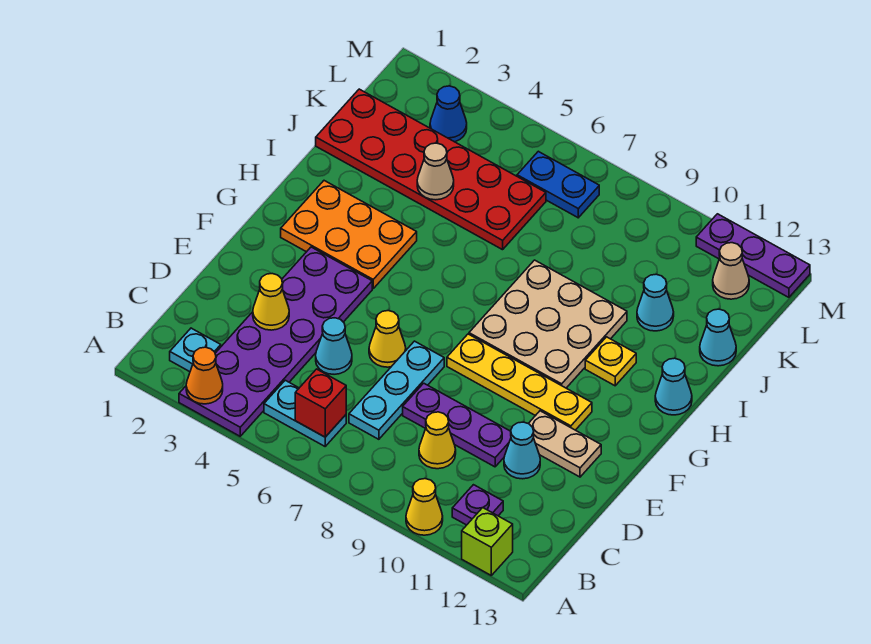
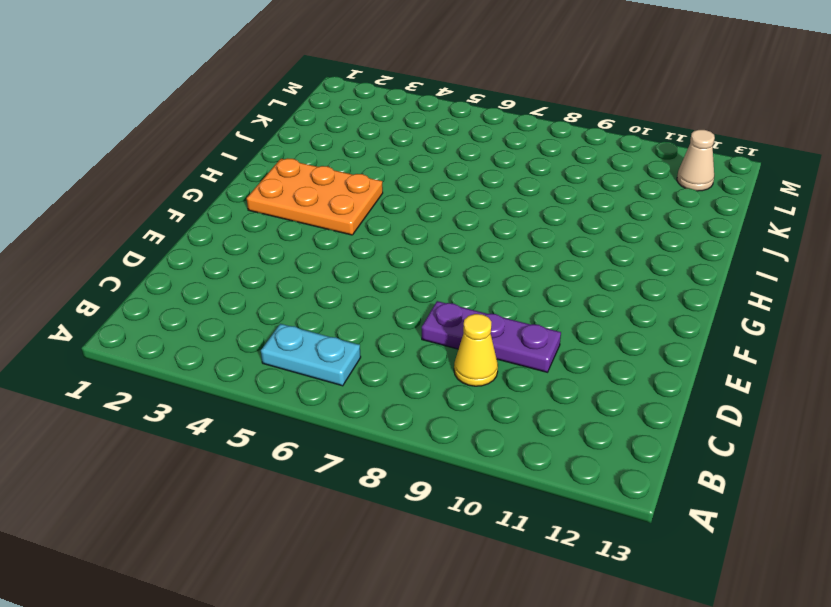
none -> purple 2x6 plate [179,247,372,436]
none -> yellow 1x1 cone [406,479,443,535]
none -> lime 1x1 brick [462,508,513,575]

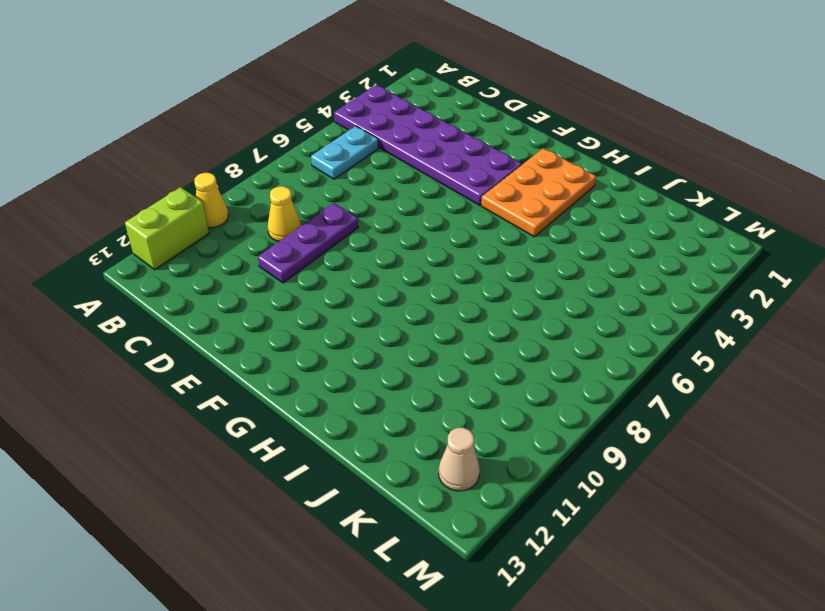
lime 1x2 brick [125,187,209,270] -> lime 1x1 brick [462,508,513,575]
none -> cyan 1x1 plate [170,328,221,372]
none -> purple 1x1 plate [452,485,503,525]
none -> cyan 1x3 plate [349,341,444,439]

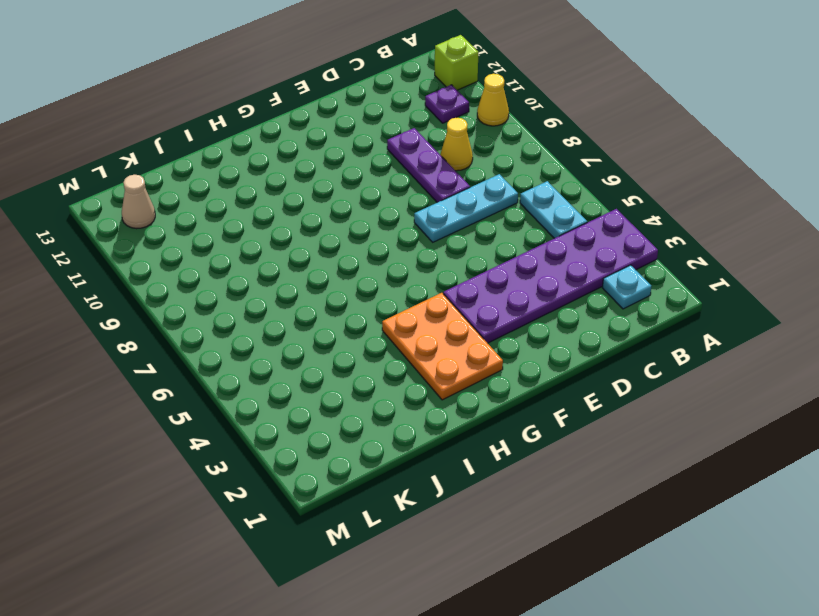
none -> cyan 1x1 cone [316,318,352,374]
none -> cyan 1x1 cone [504,422,540,479]
none -> yellow 1x1 cone [369,311,406,367]

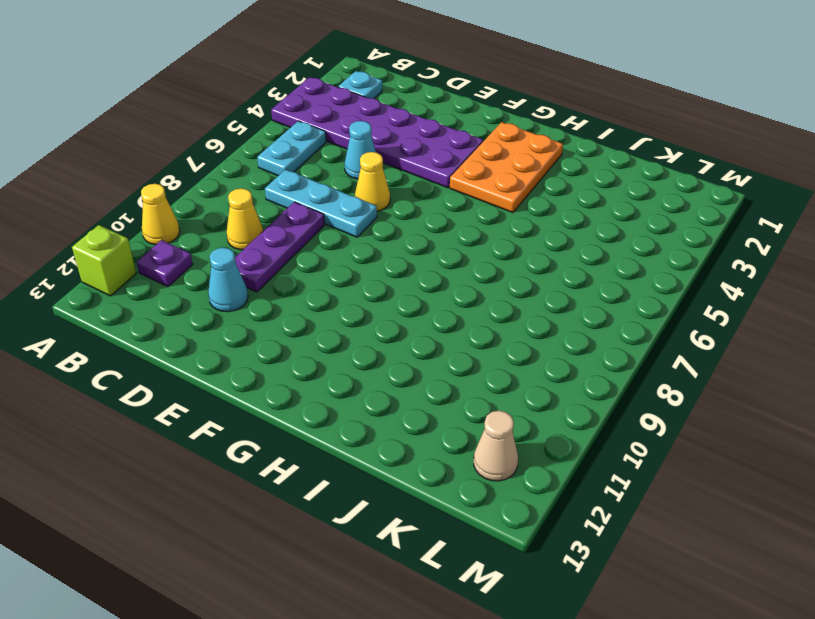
none -> tan 1x2 plate [528,411,601,477]
none -> yellow 1x4 plate [447,334,592,430]
none -> tan 3x3 plate [469,260,627,388]

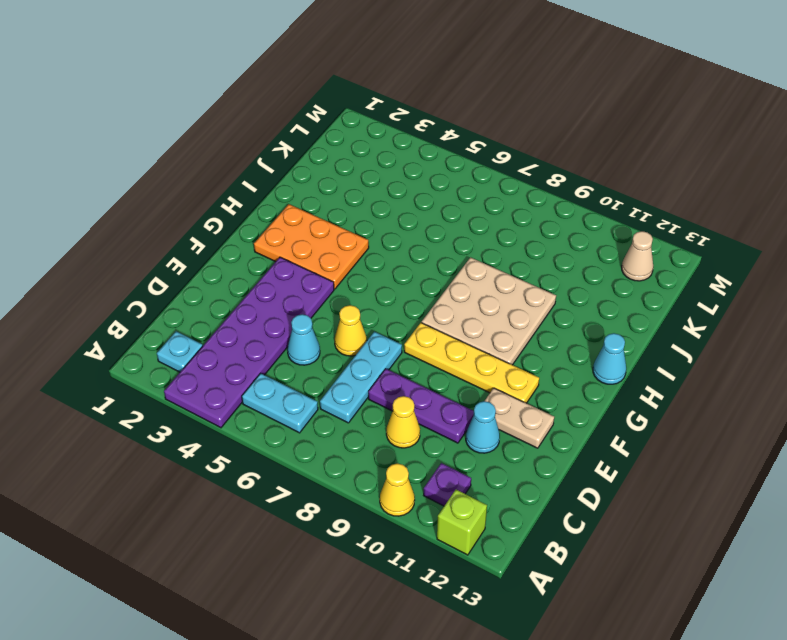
none -> yellow 1x1 plate [585,337,636,386]
none -> red 2x6 plate [316,89,546,250]
none -> cyan 1x1 cone [637,274,674,331]

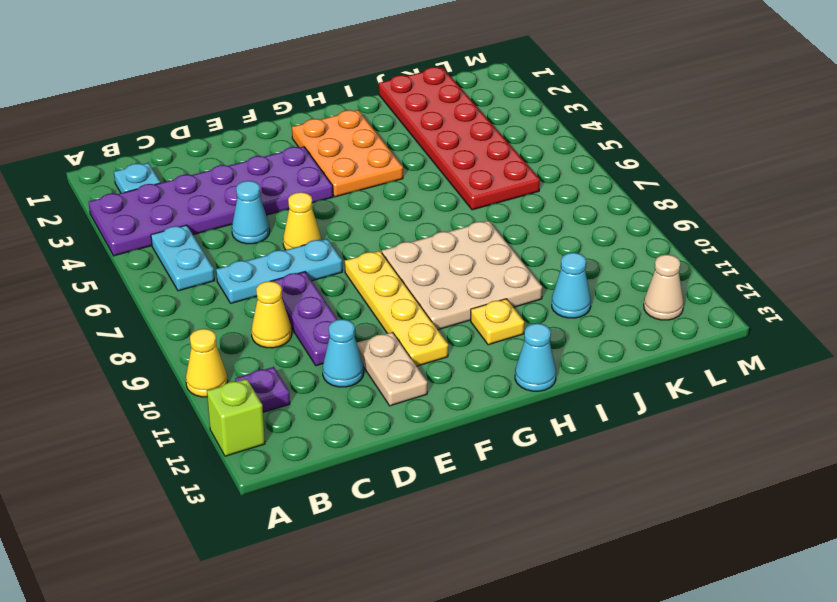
none -> cyan 1x1 cone [700,309,736,366]
none -> blue 1x1 cone [430,86,467,142]
none -> blue 1x2 plate [517,151,599,218]

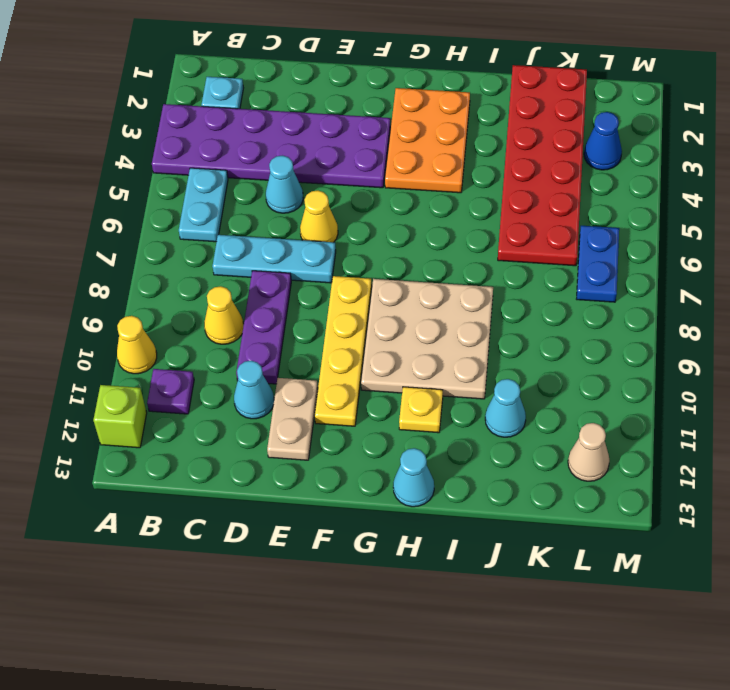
none -> cyan 1x1 cone [700,309,736,366]
none -> purple 1x3 plate [696,214,810,297]
none -> orange 1x1 cone [186,347,223,404]

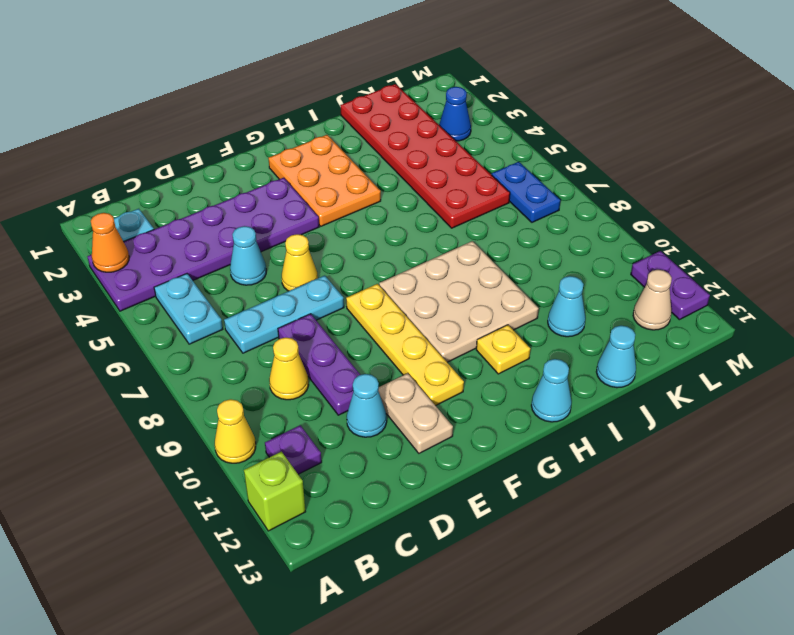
purple 1x2 plate [631,251,710,320] -> purple 1x3 plate [696,214,810,297]
none -> red 1x1 brick [295,369,346,437]
none -> yellow 1x1 cone [253,274,289,330]
none -> tan 1x1 cone [417,143,454,200]

